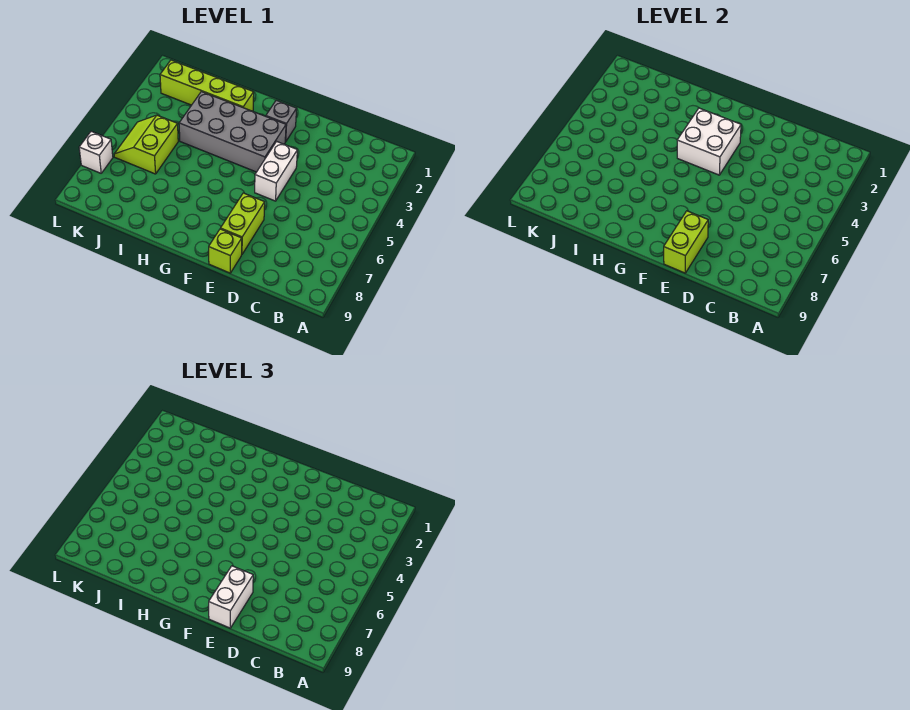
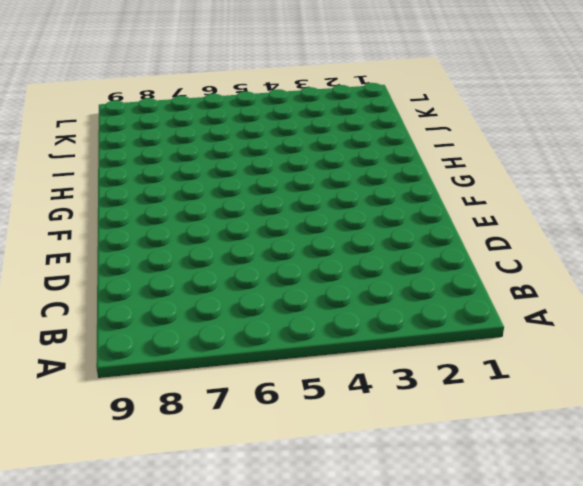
none -> white 1x2 brick [255,141,297,201]
none -> lime 1x2 brick [221,193,265,254]

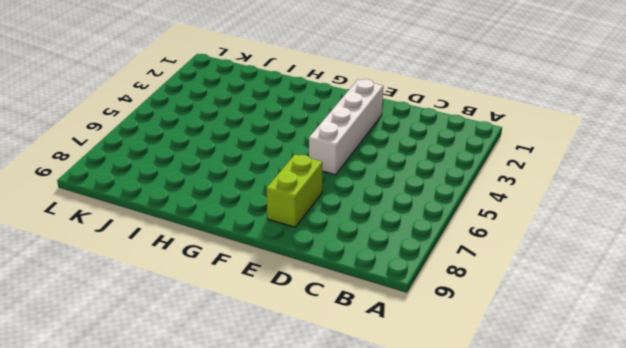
white 1x4 brick [309,79,383,175] -> white 1x2 brick [255,141,297,201]
none -> lime 1x1 brick [209,229,242,273]
none -> grey 1x1 brick [266,100,297,142]

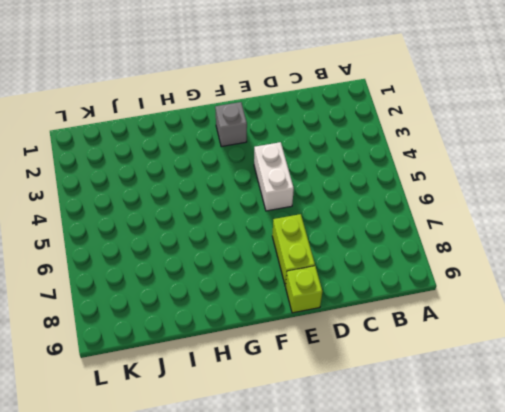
none -> grey 2x4 brick [179,92,286,172]
none -> lime 1x4 brick [160,60,254,111]

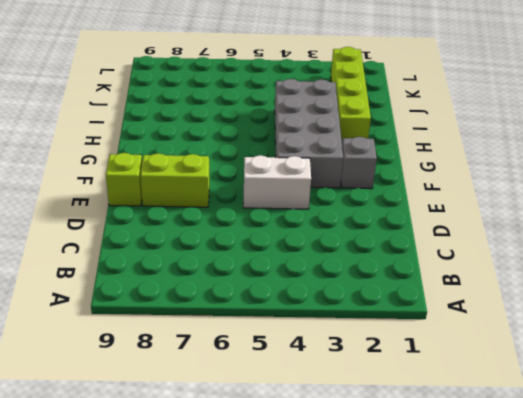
none -> lime 2x2 slope [114,115,178,174]
none -> white 1x1 brick [79,131,113,173]

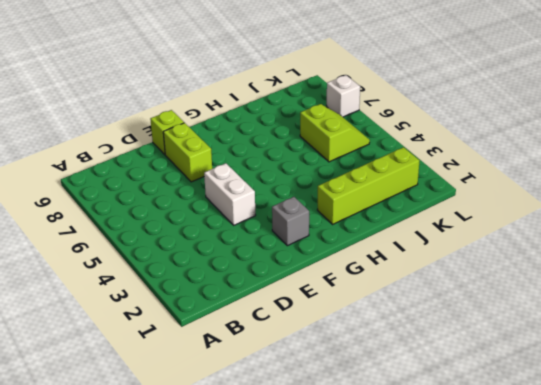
none -> grey 2x4 brick [179,92,286,172]
none -> lime 1x2 brick [664,211,708,273]

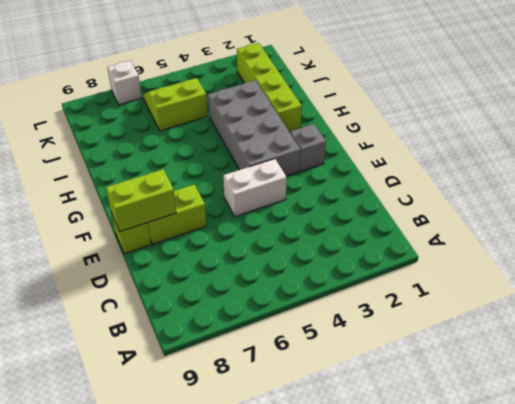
none -> white 2x2 brick [677,108,741,175]
none -> white 1x2 brick [209,566,253,628]

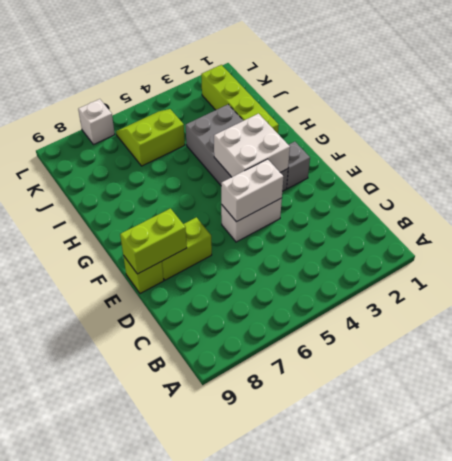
white 1x2 brick [221,159,283,222] -> white 1x2 brick moved to [209,566,253,628]

